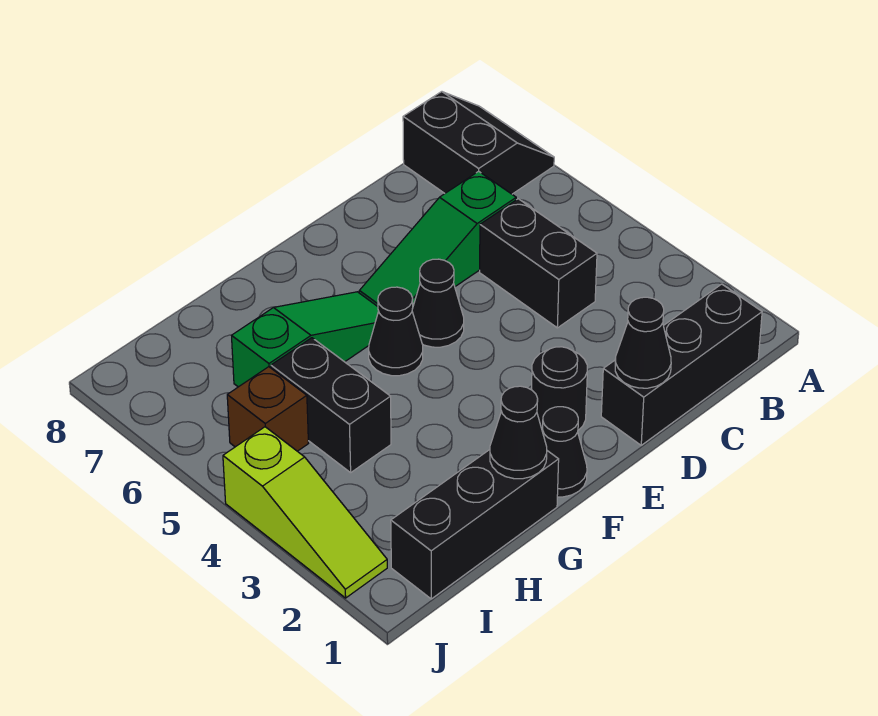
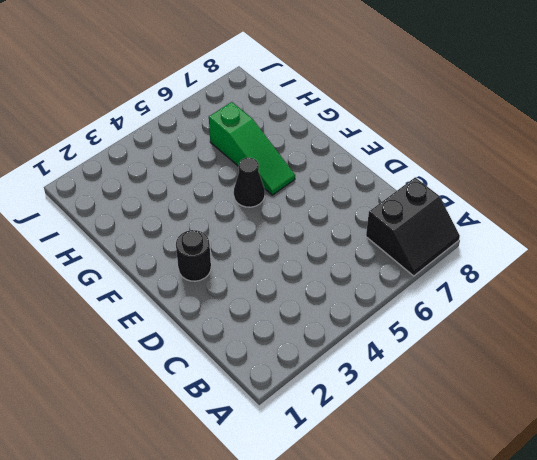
none -> black 1x3 brick [601,284,762,445]
none -> black 1x2 brick [480,199,597,328]
none -> green 1x3 slope [359,171,517,306]

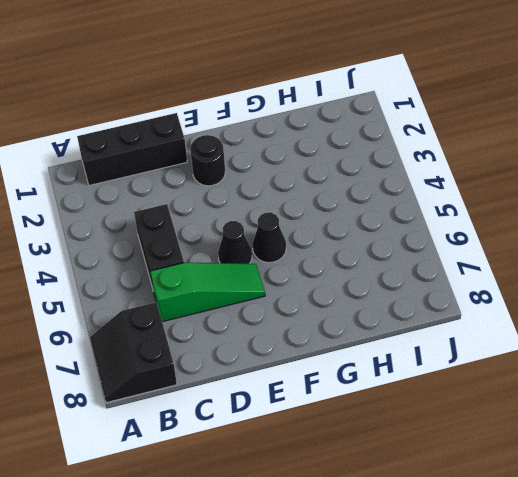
none -> black 1x1 cone [543,407,587,497]
none -> green 1x3 slope [232,292,378,387]
none -> black 1x3 brick [391,450,559,599]

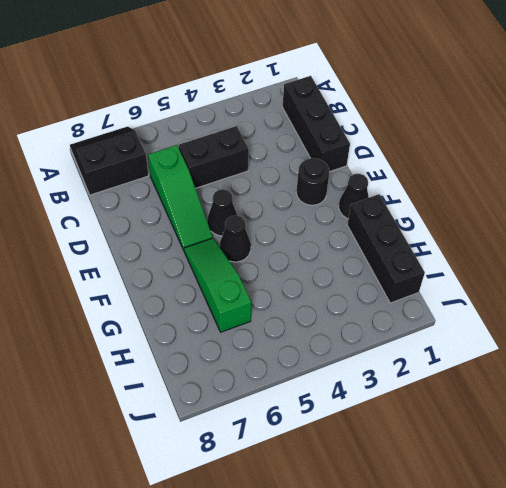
none -> black 1x2 brick [271,338,391,473]
none -> brown 1x1 brick [227,367,308,451]
none -> lime 1x3 slope [223,427,387,598]

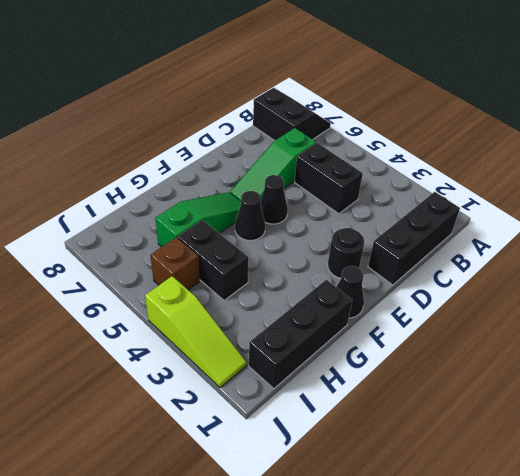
none -> black 1x1 cone [615,297,671,388]
none -> black 1x1 cone [490,386,547,479]

